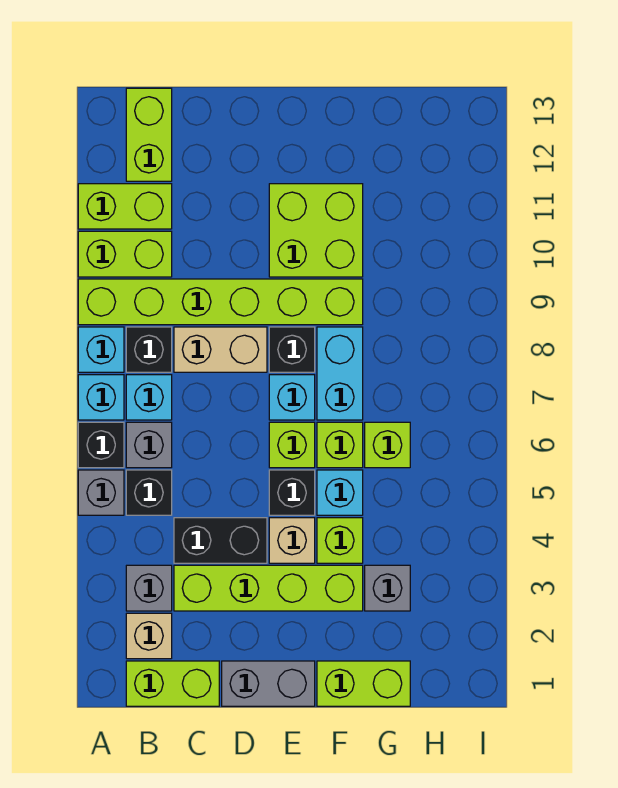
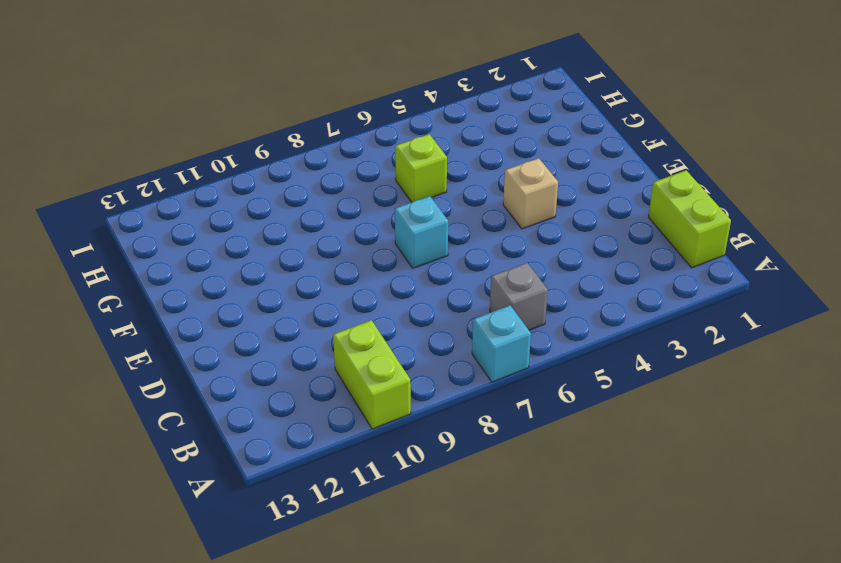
none -> grey 1x1 brick [78,470,124,515]
none -> black 1x1 brick [78,422,124,468]
none -> cyan 1x1 brick [78,327,124,372]
none -> lime 1x6 brick [78,279,363,325]

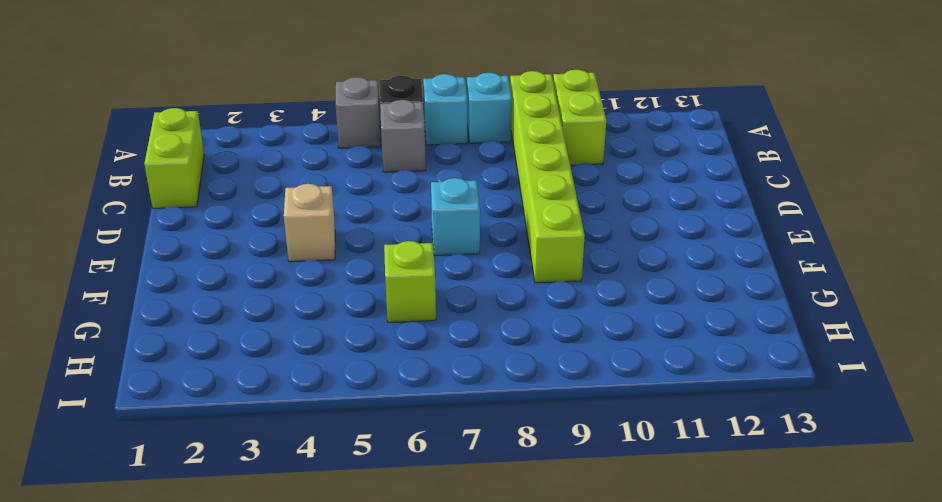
none -> lime 1x2 brick [78,184,172,229]
none -> tan 1x1 brick [126,613,172,659]
none -> grey 1x1 brick [126,565,172,611]
none -> black 1x1 brick [126,470,172,515]

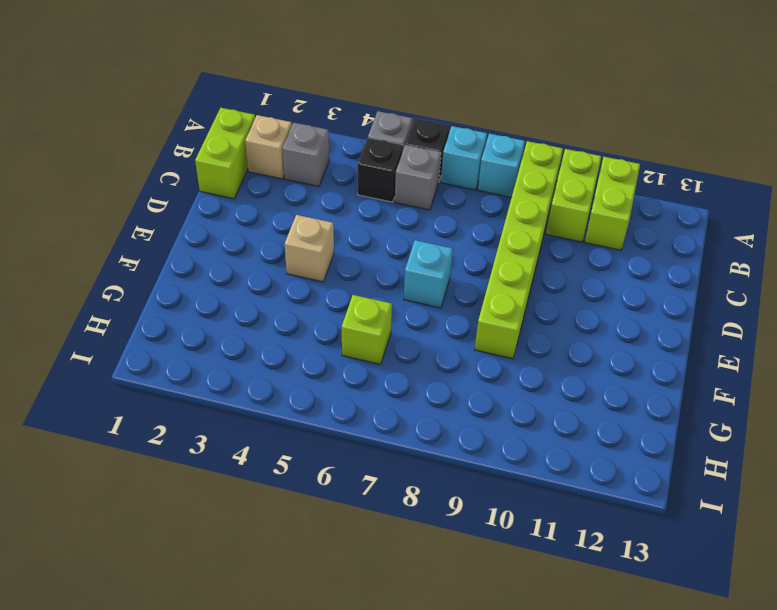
none -> cyan 1x1 brick [126,375,172,420]
none -> black 1x1 brick [126,327,172,372]
none -> lime 1x2 brick [126,88,172,181]
none -> lime 1x4 brick [174,565,363,611]

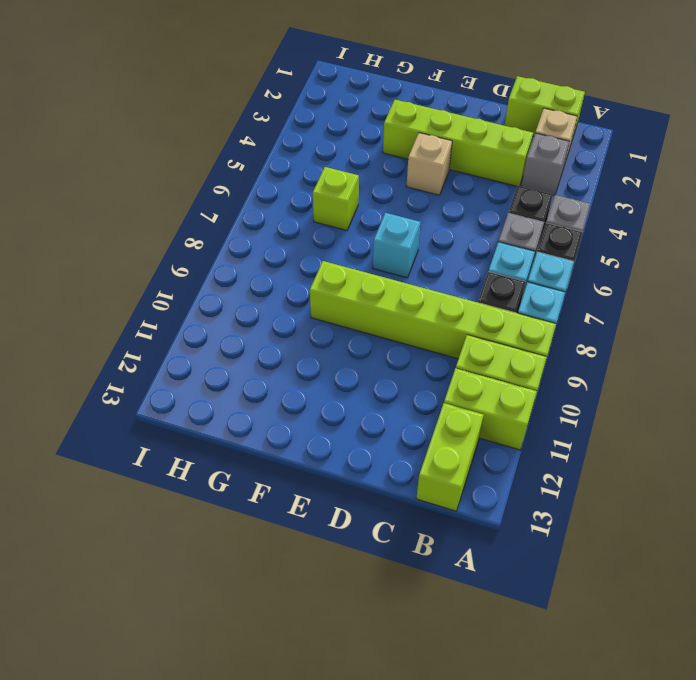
none -> black 1x2 brick [174,518,267,563]
none -> tan 1x2 brick [174,327,267,372]
none -> grey 1x2 brick [222,661,315,706]
none -> black 1x1 brick [269,470,315,515]

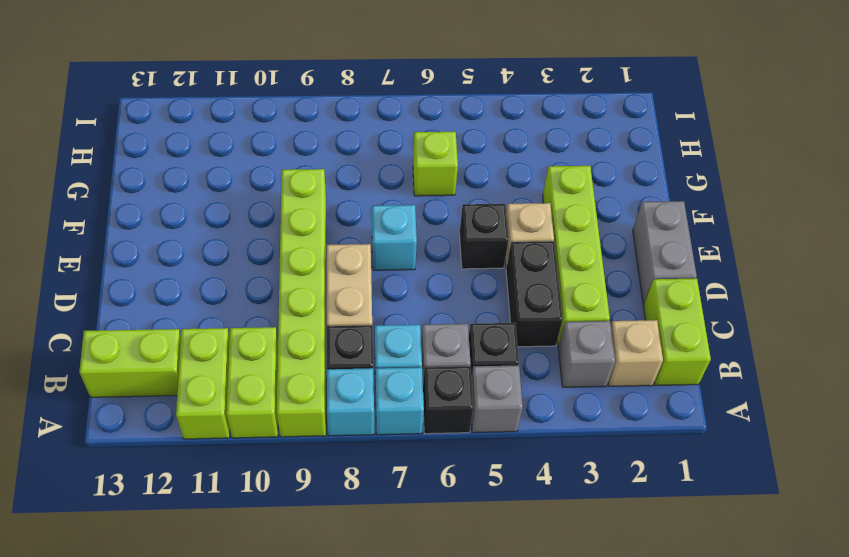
none -> lime 1x1 brick [269,422,315,468]
none -> black 1x1 brick [269,327,315,372]
none -> lime 2x2 brick [269,184,363,277]
none -> lime 1x2 brick [317,661,410,706]

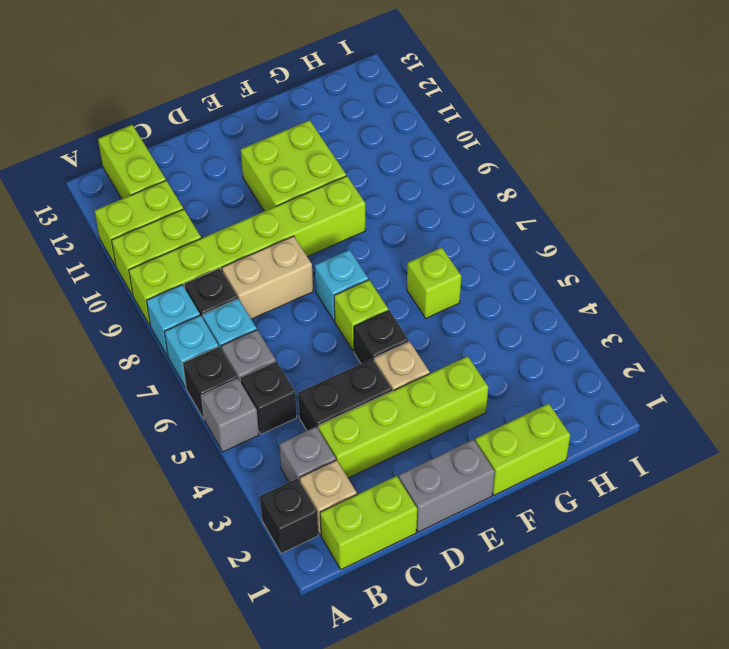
black 1x1 brick [260,479,318,554] -> black 1x1 brick moved to [269,327,315,372]
none -> lime 1x1 brick [317,518,363,563]
none -> cyan 1x1 brick [317,470,363,515]
none -> lime 1x1 brick [317,422,363,468]
none -> cyan 1x2 brick [317,327,363,420]

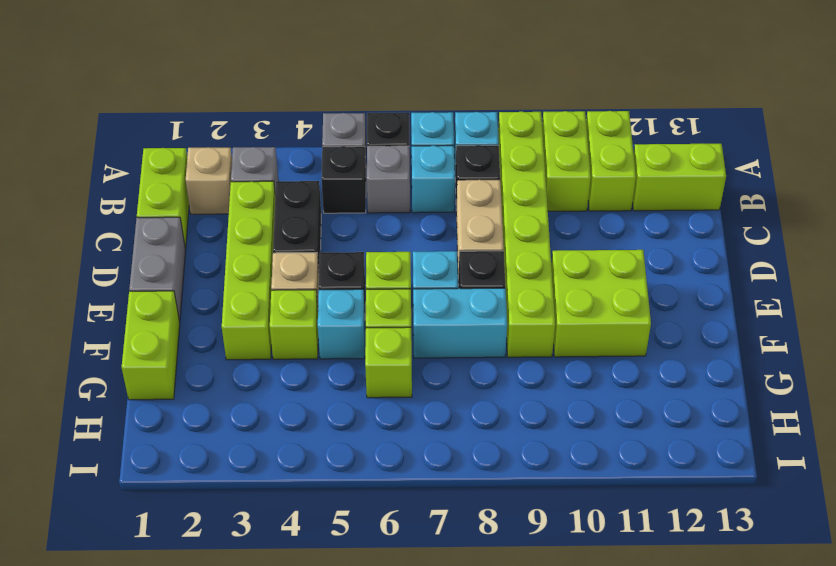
none -> grey 1x1 brick [365,565,410,611]

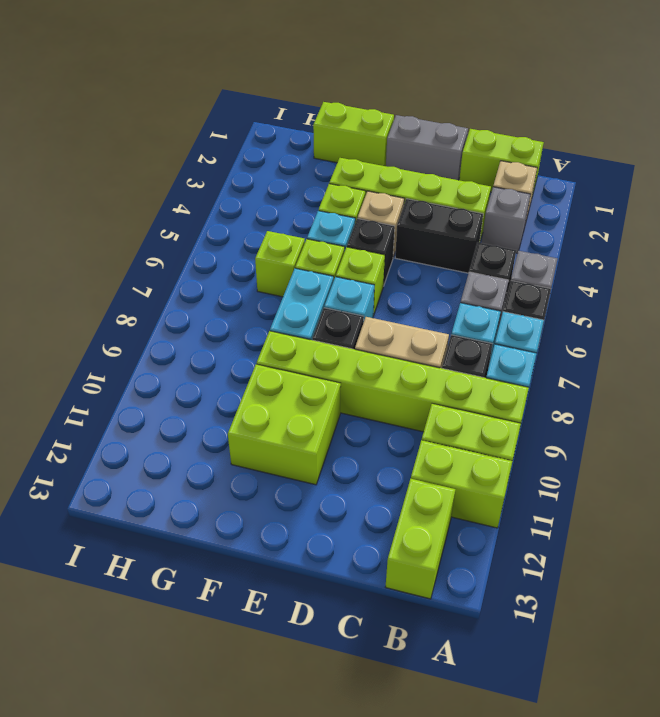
none -> grey 1x1 brick [365,565,410,611]

